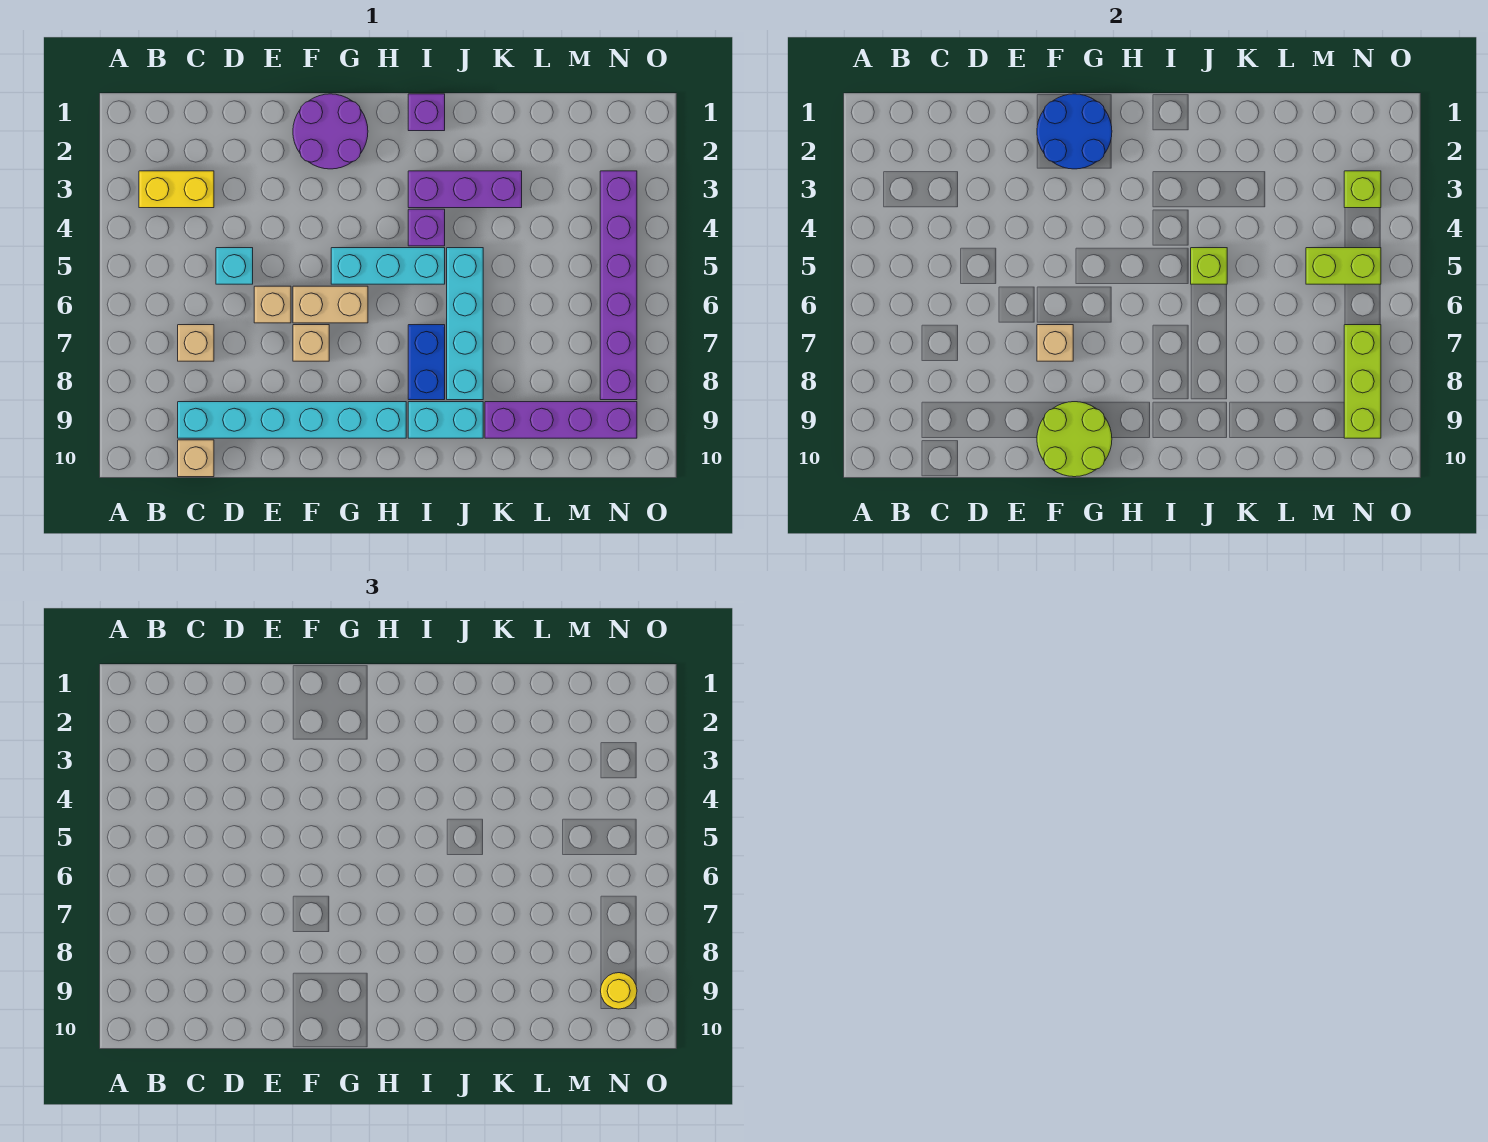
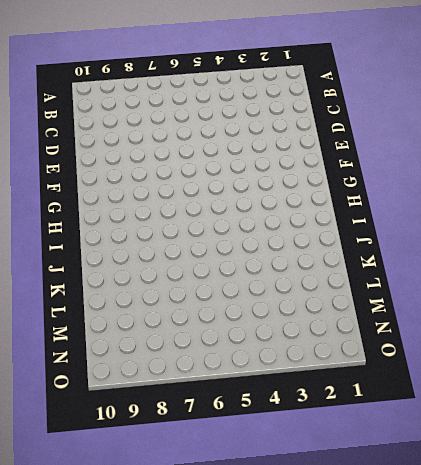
none -> yellow 1x2 brick [139,171,214,208]
none -> tan 1x1 brick [178,325,214,361]
none -> cyan 1x6 brick [178,402,406,438]

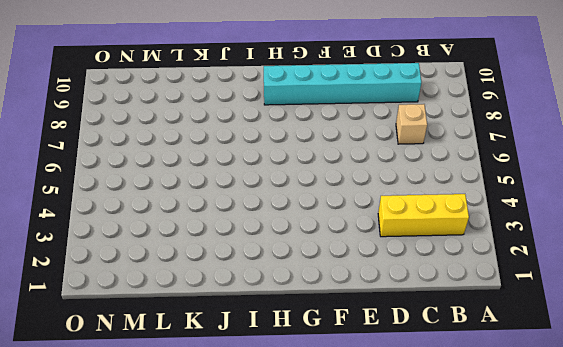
yellow 1x3 brick [378,194,469,237] -> yellow 1x2 brick [139,171,214,208]
none -> tan 1x1 brick [178,440,214,477]
none -> cyan 1x1 brick [216,248,253,284]
none -> tan 1x1 brick [254,286,291,323]

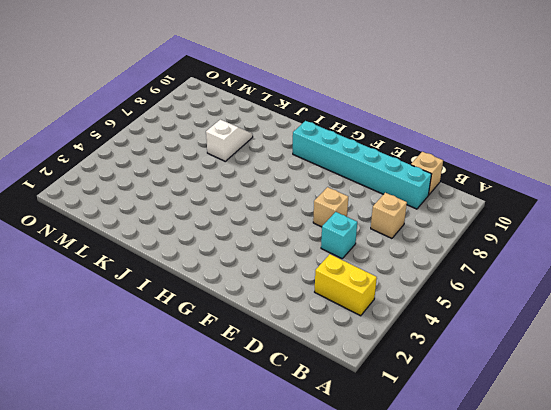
white 1x2 slope [206,120,253,161] -> none
none -> purple 2x2 round brick [293,94,368,169]
none -> tan 1x2 brick [293,286,368,323]
none -> tan 1x1 brick [293,325,329,361]

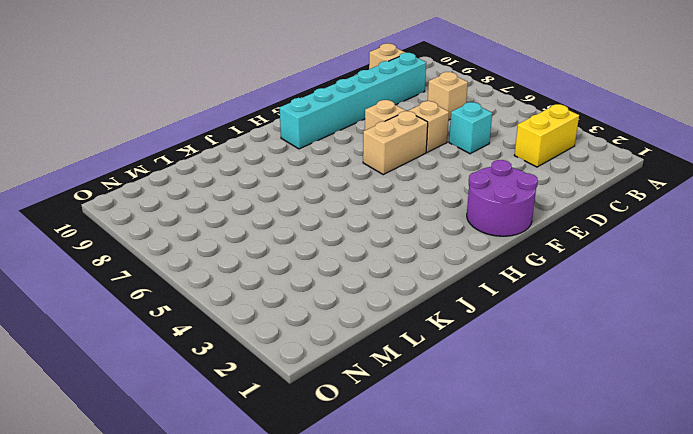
none -> cyan 1x3 brick [331,248,445,284]
none -> purple 1x1 brick [408,94,445,131]
none -> purple 1x3 brick [408,171,522,208]

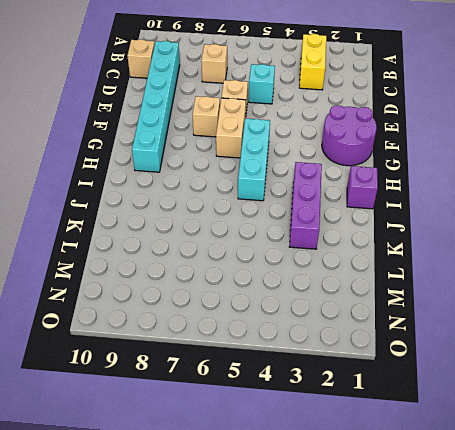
none -> purple 1x1 brick [408,209,445,246]
none -> blue 1x2 brick [408,325,445,400]
none -> cyan 1x2 brick [408,402,483,438]

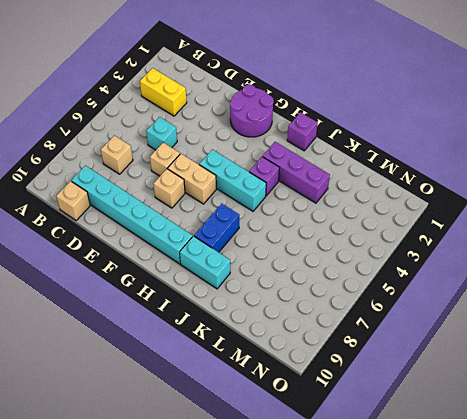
none -> cyan 1x4 brick [447,248,483,400]
none -> purple 1x4 brick [485,402,637,438]
none -> purple 1x6 brick [600,171,637,400]

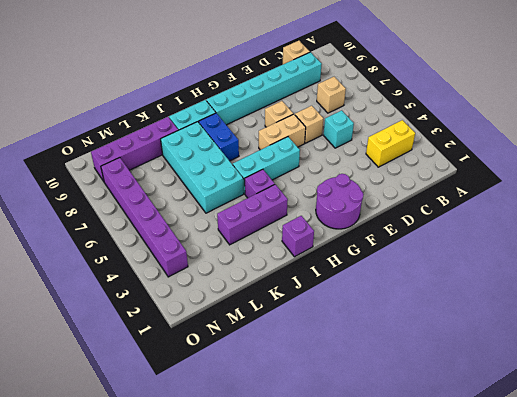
cyan 2x4 brick [161,122,244,213] -> cyan 1x4 brick [447,248,483,400]
none -> blue 2x2 round brick [1037,94,1112,169]
none -> tan 1x1 brick [1037,325,1073,361]
none -> lime 2x2 round brick [1037,402,1112,477]

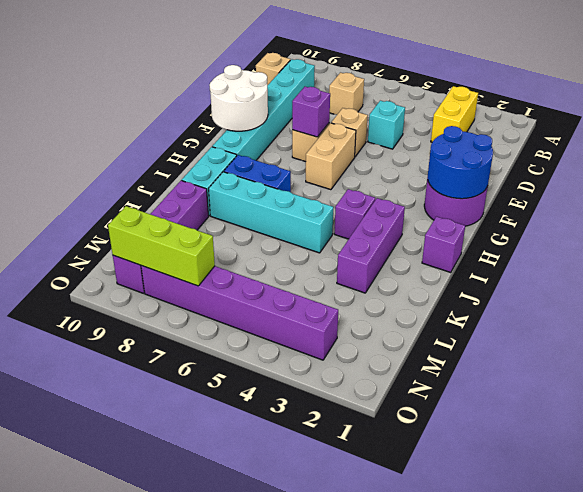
purple 1x1 brick [292,87,330,137] -> tan 1x1 brick [1037,325,1073,361]
white 2x2 round brick [210,65,268,131] -> lime 2x2 round brick [1037,402,1112,477]
none -> cyan 1x3 brick [331,248,445,284]
none -> lime 1x1 brick [1191,248,1227,284]
none -> lime 1x2 brick [1306,248,1381,284]

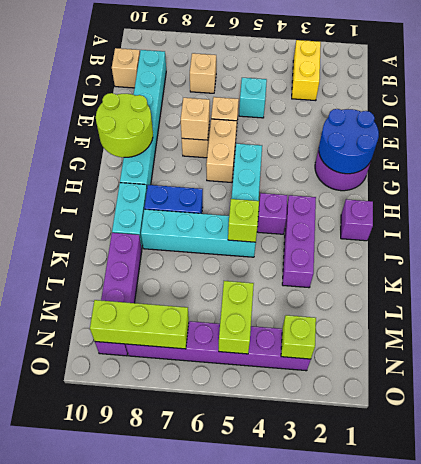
none -> yellow 1x1 round brick [601,973,637,1009]

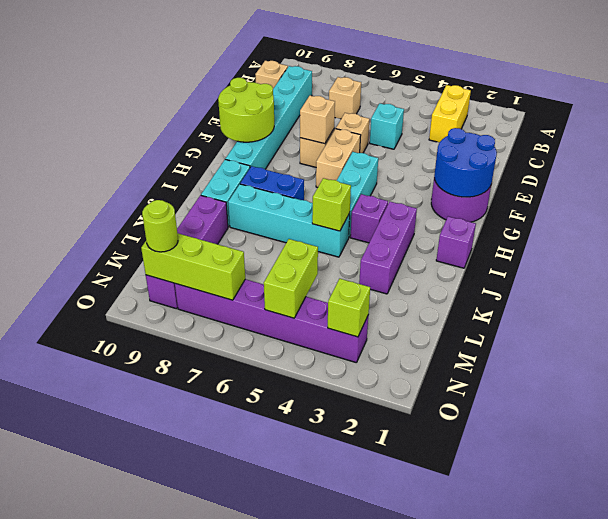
lime 1x1 round brick [142,200,178,252] -> yellow 1x1 round brick [601,973,637,1009]

